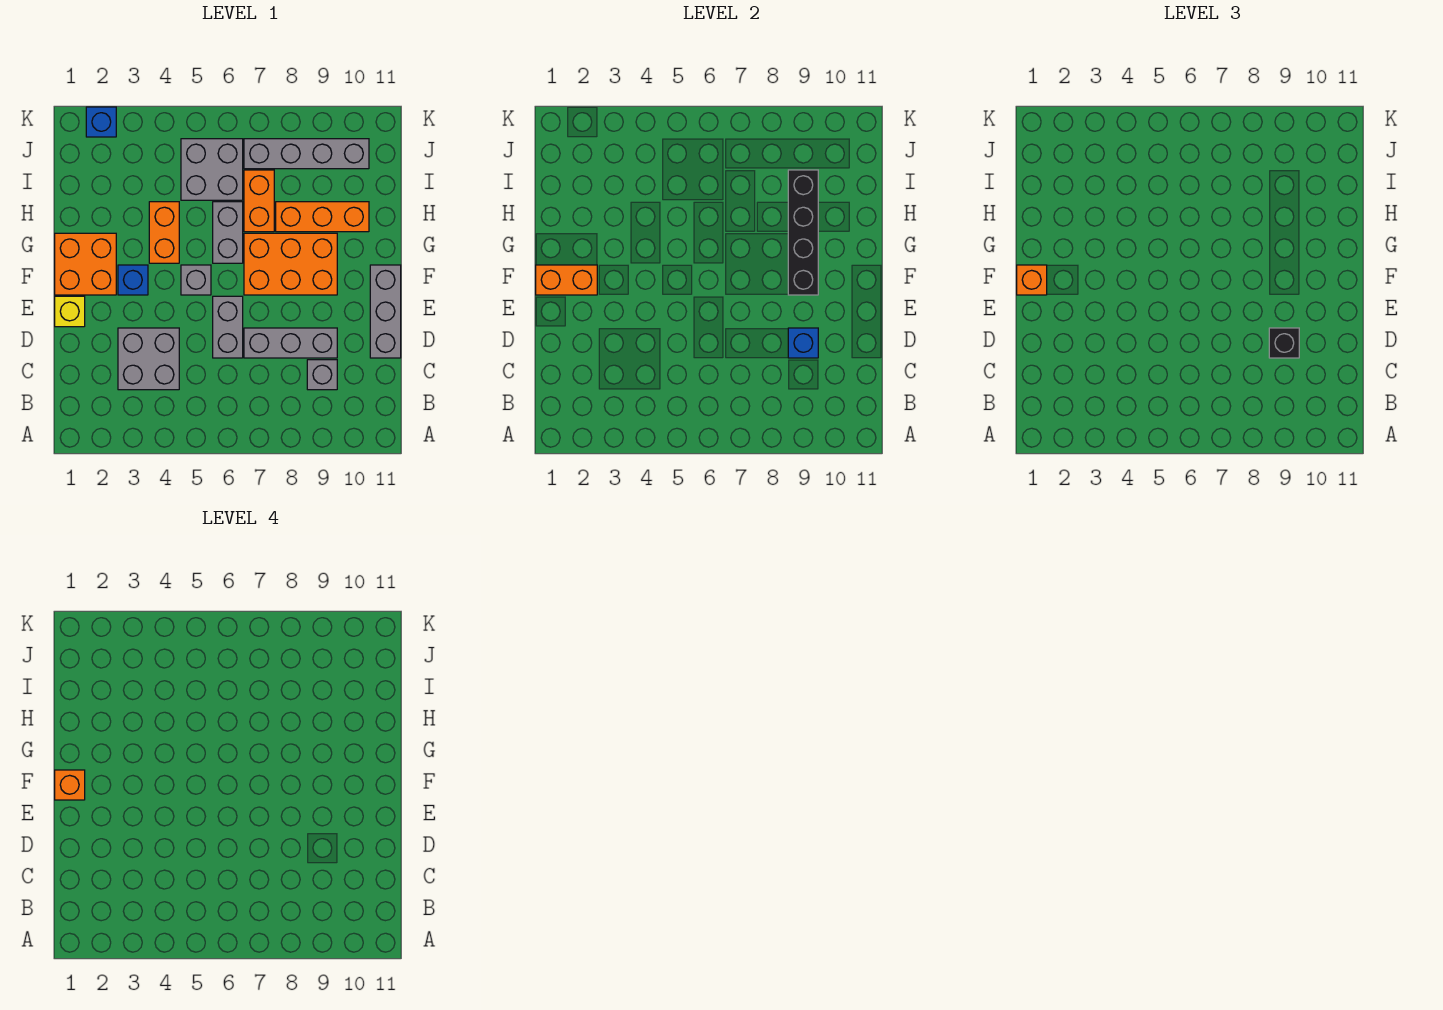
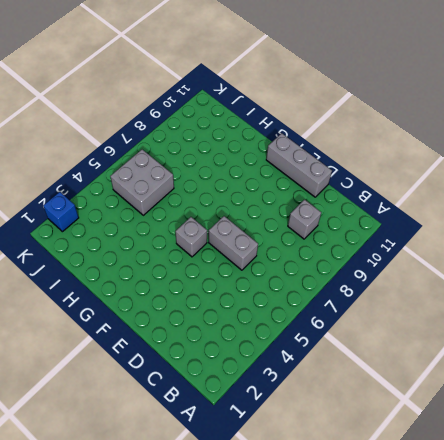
none -> grey 2x2 brick [118,328,179,390]
none -> grey 1x3 brick [244,328,337,358]
none -> yellow 1x1 brick [55,296,85,327]

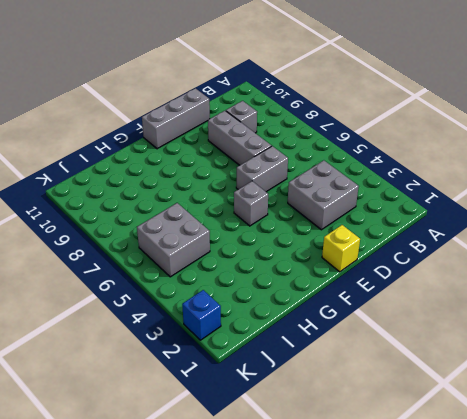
none -> orange 2x2 brick [55,233,116,295]
none -> blue 1x1 brick [118,265,148,295]
none -> orange 2x3 brick [244,233,337,295]

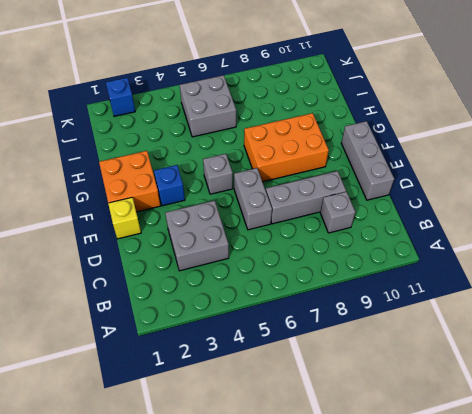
none -> orange 1x2 brick [149,202,179,263]
none -> grey 1x2 brick [213,202,243,263]
none -> orange 1x2 brick [244,170,274,232]

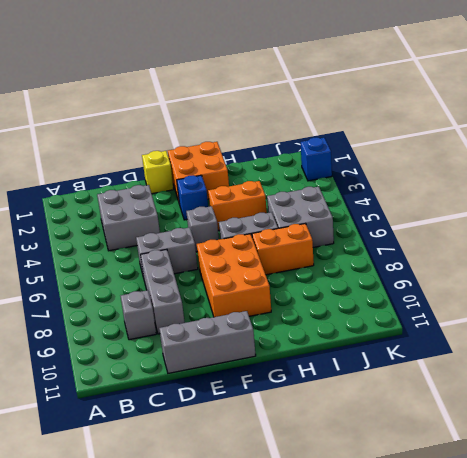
none -> orange 1x3 brick [276,202,369,232]
none -> grey 1x4 brick [244,139,369,169]
none -> blue 1x1 brick [788,328,818,358]

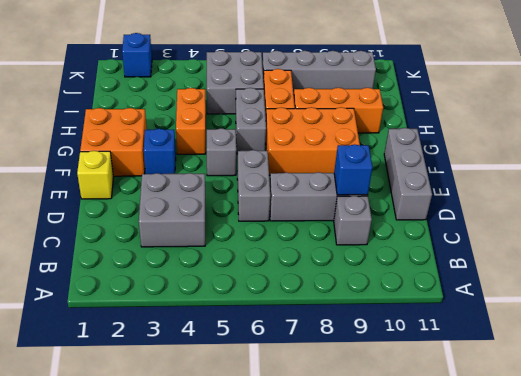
none -> orange 1x2 brick [536,265,597,295]
none -> black 1x4 brick [788,170,818,295]
none -> black 1x1 brick [1269,328,1299,358]

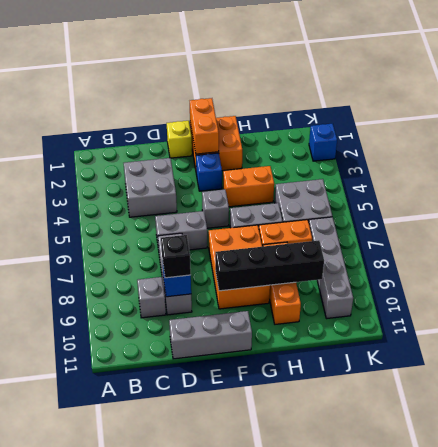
none -> orange 1x1 brick [1017,265,1047,295]
none -> orange 1x1 brick [55,770,85,800]

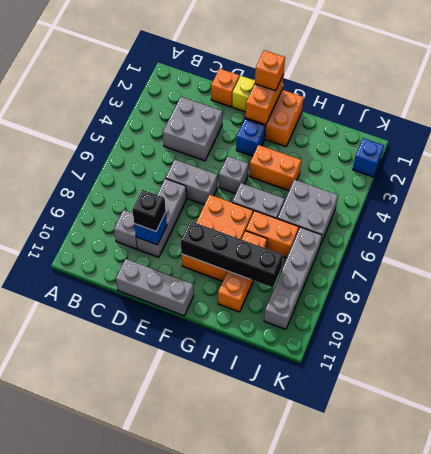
orange 1x1 brick [211,68,239,107] -> orange 1x1 brick moved to [55,770,85,800]

